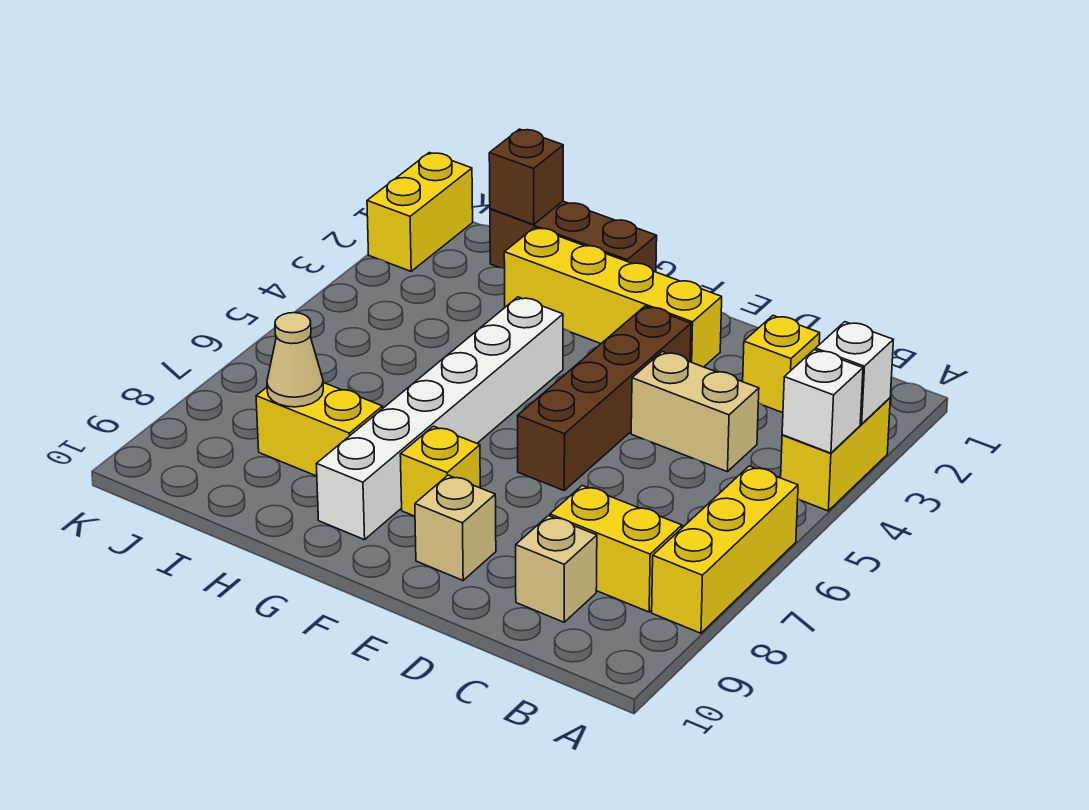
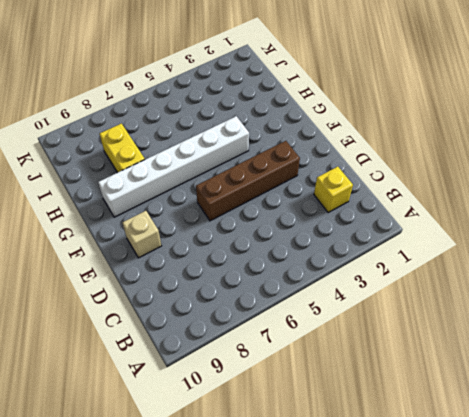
none -> yellow 1x2 brick [781,398,890,511]
none -> yellow 1x3 brick [652,466,798,633]
none -> yellow 1x2 brick [550,485,682,612]

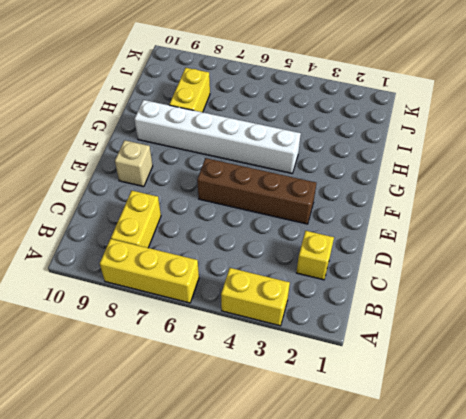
none -> tan 1x2 brick [631,352,759,472]
none -> tan 1x1 brick [516,516,597,622]
none -> yellow 1x4 brick [504,227,722,367]

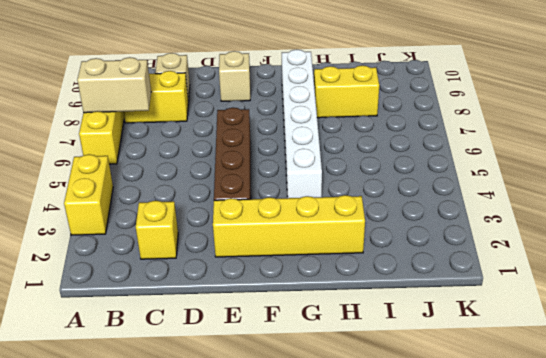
tan 1x2 brick [77,57,151,113] -> tan 1x2 brick moved to [631,352,759,472]
none -> yellow 1x1 brick [400,426,480,516]
none -> brown 1x3 brick [490,201,657,272]
none -> yellow 1x2 brick [367,153,473,271]

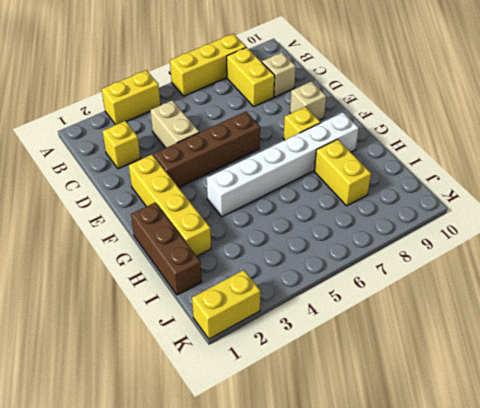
none -> white 1x1 brick [816,322,893,424]
none -> white 1x1 brick [782,350,863,453]
none -> brown 1x1 brick [489,129,563,225]

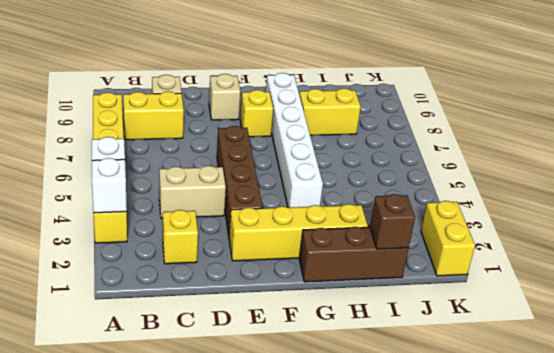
none -> tan 1x1 cone [267,313,323,407]

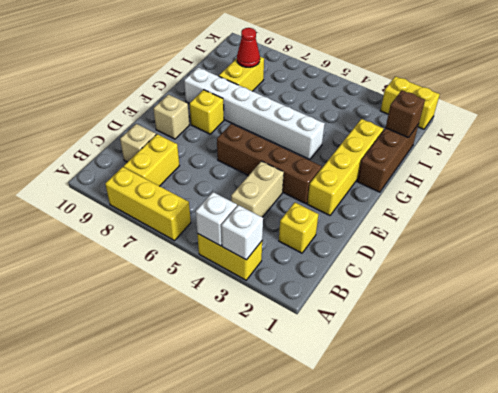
red 1x1 cone [237,28,260,67] -> tan 1x1 cone [267,313,323,407]

